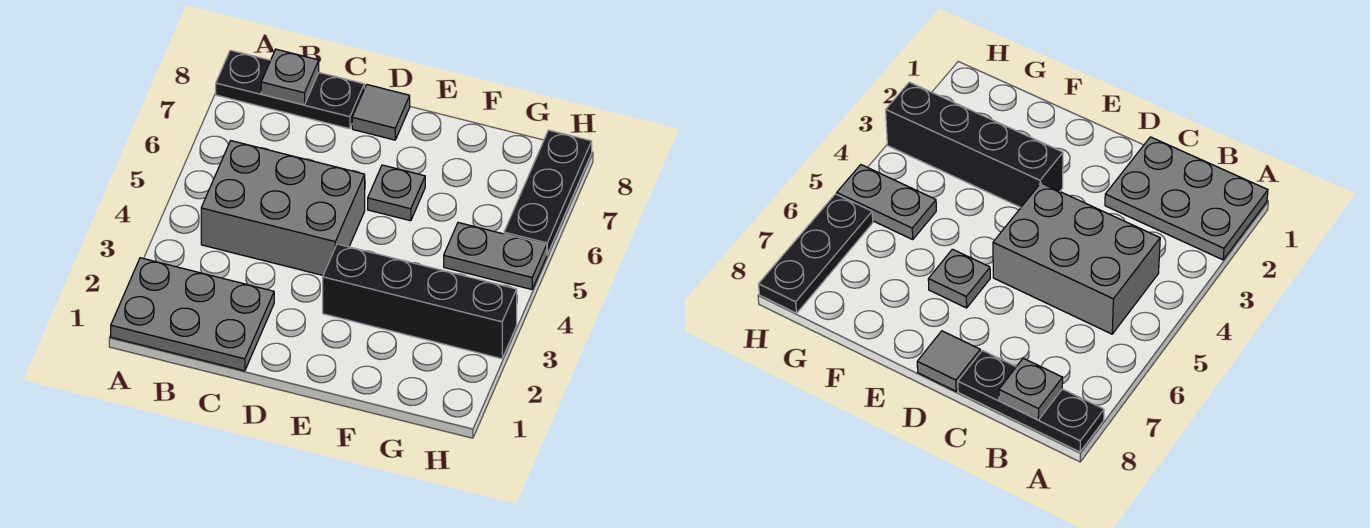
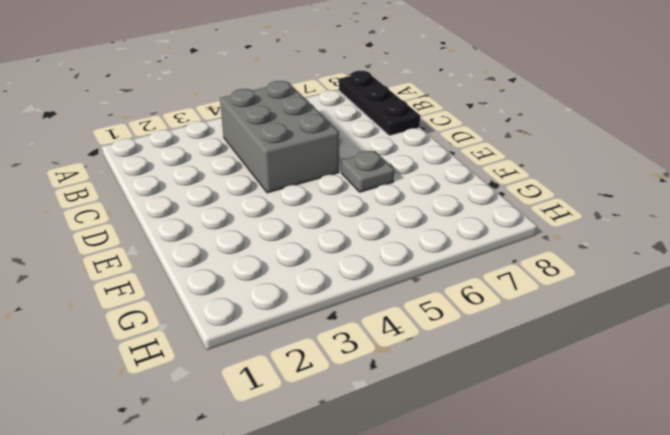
none -> grey 2x3 plate [111,258,274,371]
none -> grey 1x1 tile [352,85,410,140]

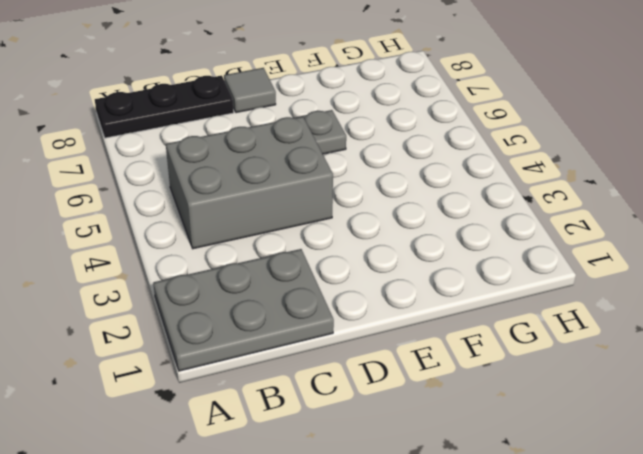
none -> black 1x4 brick [323,244,517,359]
none -> grey 1x2 plate [444,223,547,289]

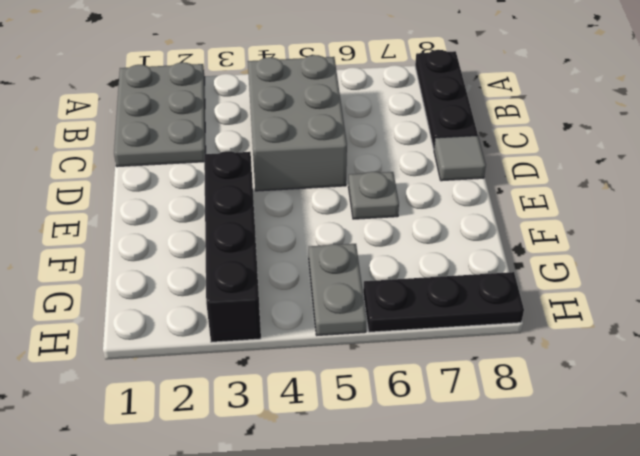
none -> grey 1x1 plate [261,49,319,105]

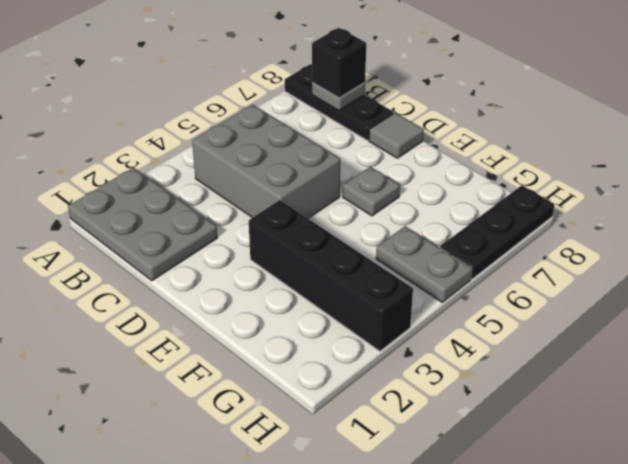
black 1x1 brick [312,28,366,98] -> none

